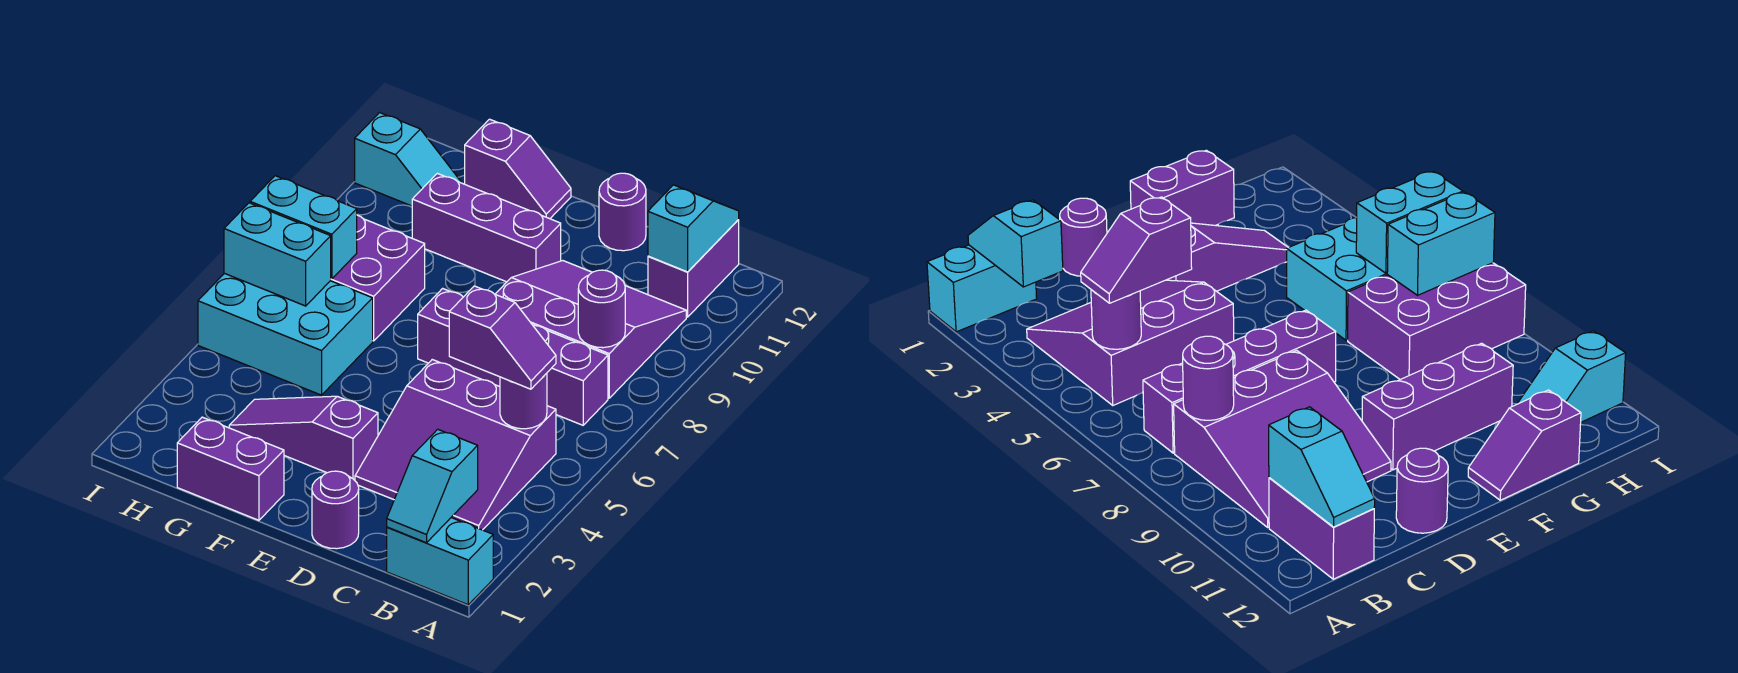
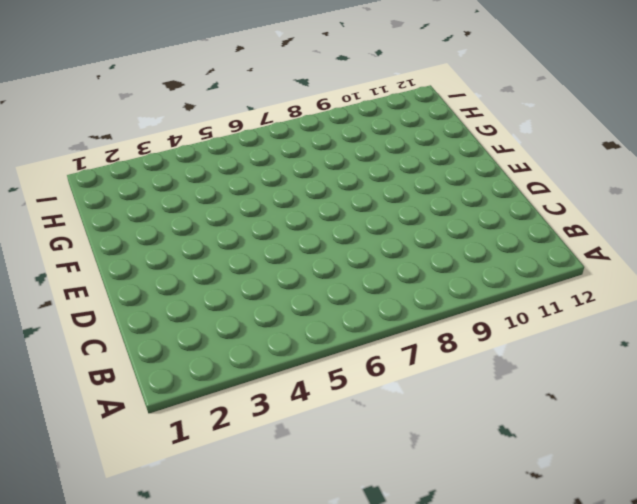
none -> cyan 1x2 brick [387,518,493,605]
none -> purple 3x3 slope [355,360,556,530]
none -> purple 1x4 brick [418,288,608,425]

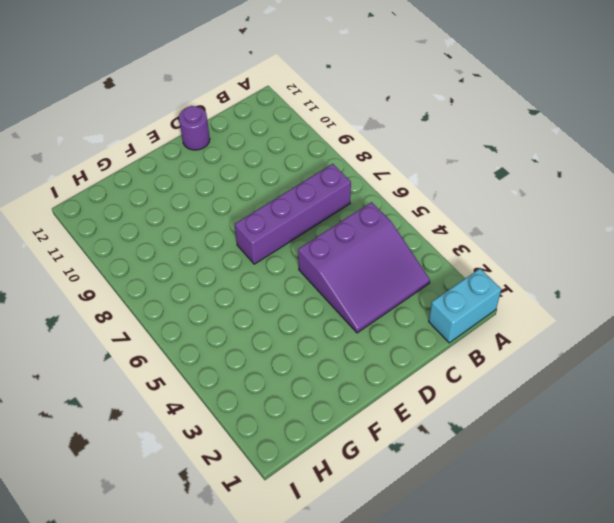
none -> purple 3x3 slope [495,261,686,398]
none -> purple 1x2 brick [648,220,739,317]
none -> purple 1x1 round brick [312,471,359,549]

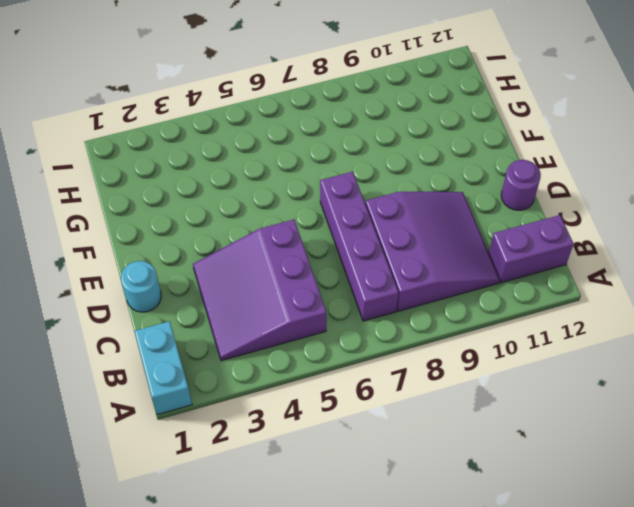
cyan 1x1 round brick [121,261,161,312] -> purple 1x1 round brick [312,471,359,549]
none -> purple 1x3 slope [229,396,378,480]
none -> purple 1x3 brick [412,173,561,282]
none -> purple 1x2 brick [177,417,284,520]

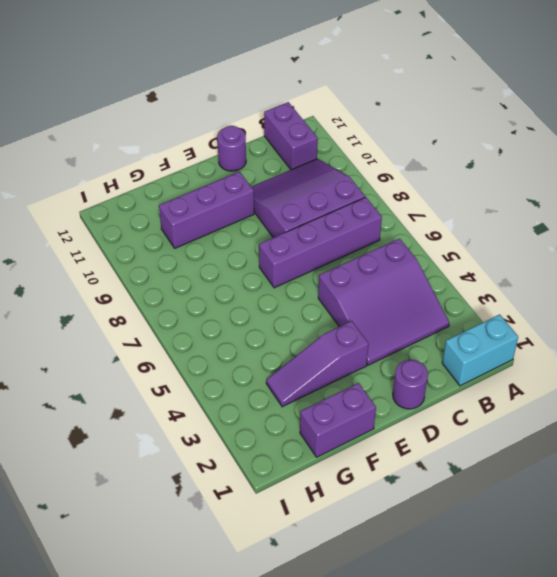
none -> purple 1x2 slope [465,119,571,219]
none -> cyan 2x3 brick [198,273,373,395]
none -> purple 2x3 brick [331,215,425,341]

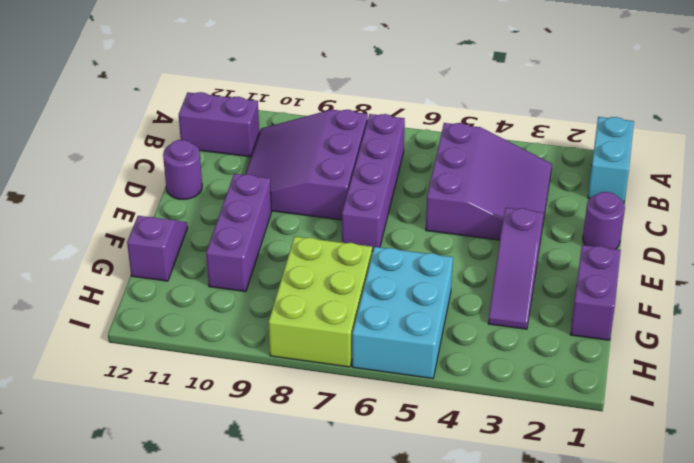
lime 2x3 brick [269,237,372,367] -> purple 2x3 brick [331,215,425,341]
none -> cyan 1x2 slope [355,113,461,206]
none -> cyan 1x2 slope [387,429,478,543]
none -> purple 1x1 round brick [500,373,547,429]

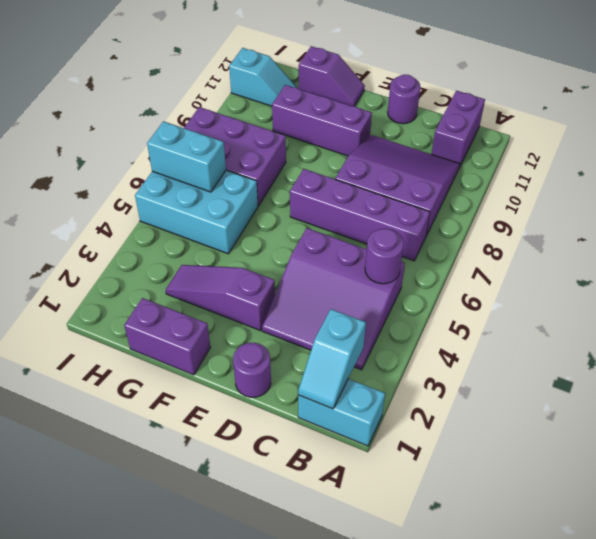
none -> purple 1x1 round brick [578,270,625,348]
none -> cyan 1x2 slope [648,185,739,272]
none -> cyan 1x2 brick [250,176,357,279]

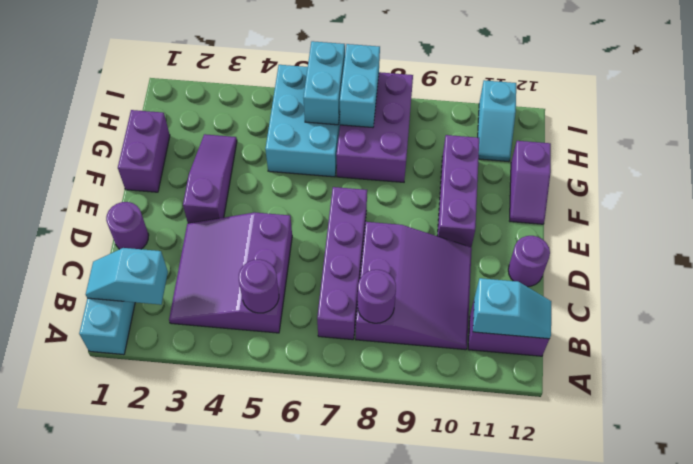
none -> purple 1x2 slope [449,286,556,389]

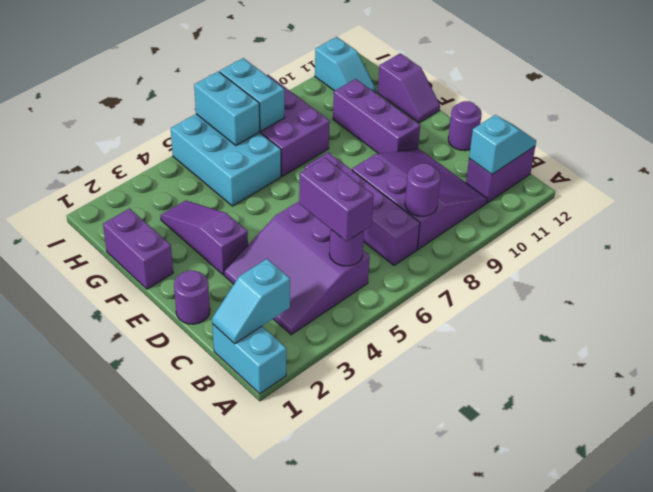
purple 1x2 brick [299,158,374,241] -> purple 1x2 slope [449,286,556,389]

